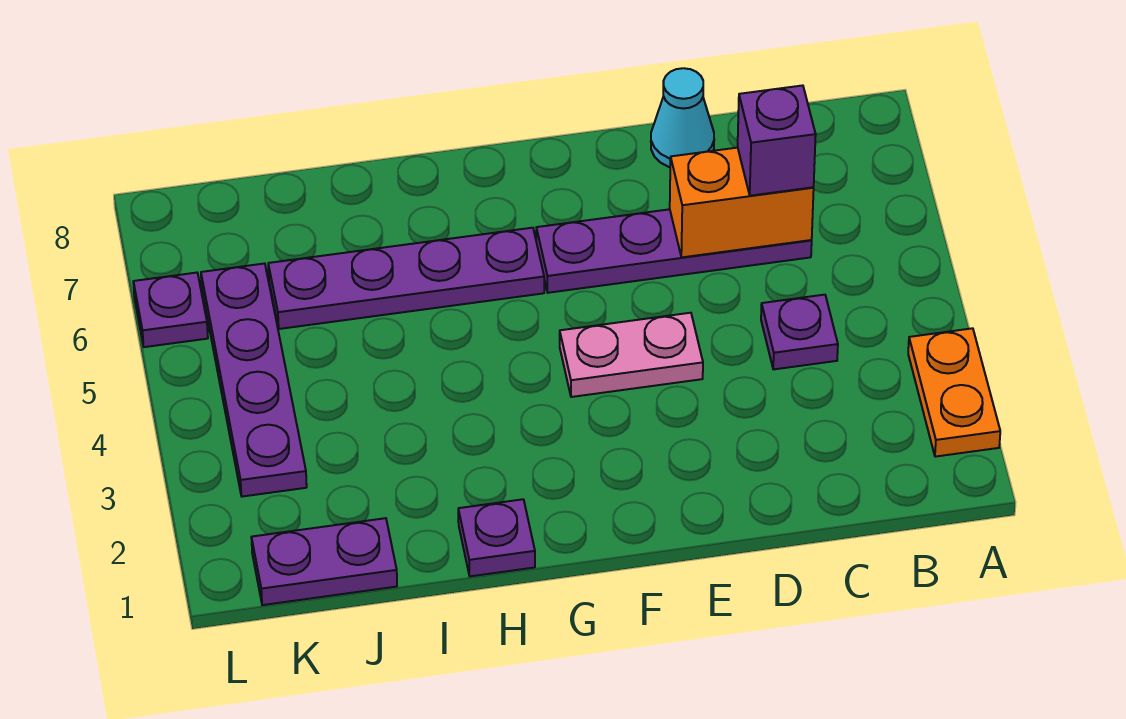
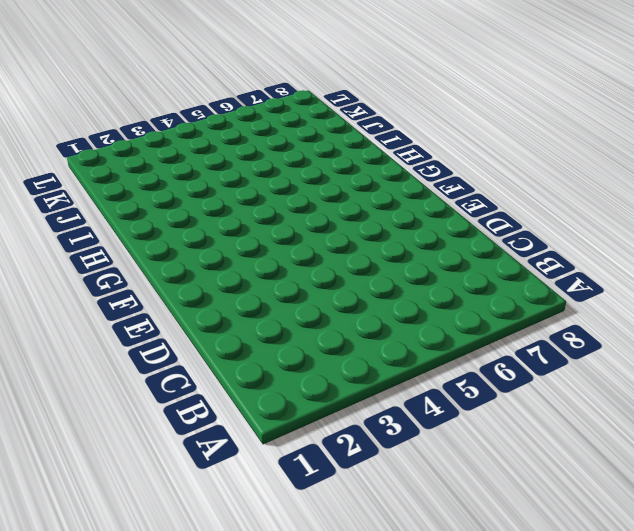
none -> orange 1x2 plate [908,328,1000,457]
none -> purple 1x1 plate [761,295,838,369]
none -> purple 1x4 plate [536,209,812,293]

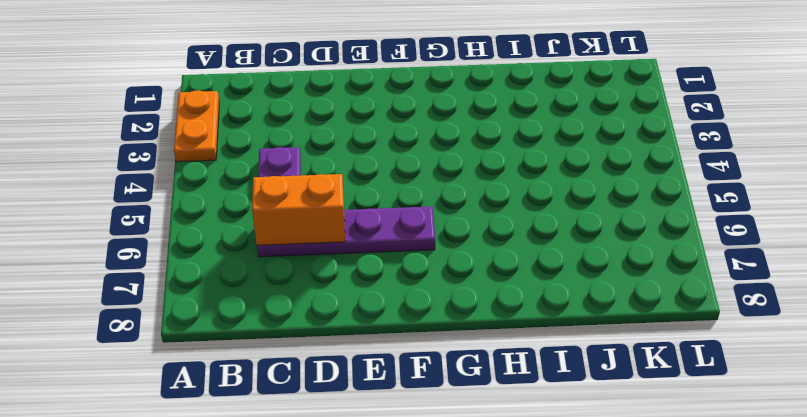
none -> cyan 1x1 cone [651,68,714,167]
none -> pink 1x2 plate [560,313,703,397]
none -> purple 1x4 plate [268,228,544,329]

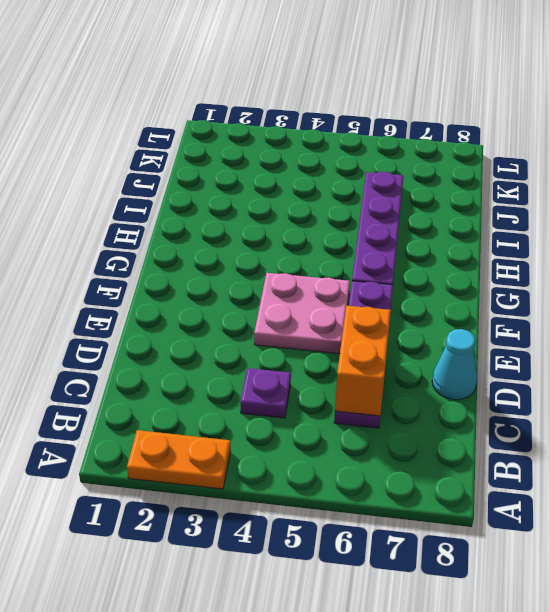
pink 2x2 plate [254,273,350,354] -> pink 1x2 plate [560,313,703,397]
none -> purple 1x1 plate [458,499,535,576]
none -> purple 1x2 plate [251,518,397,605]
none -> purple 1x4 plate [201,263,307,497]

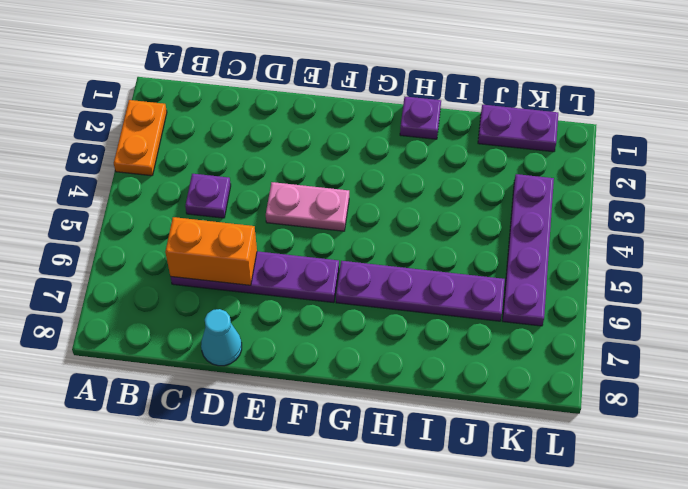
none -> purple 1x1 plate [133,273,208,347]
none -> purple 1x1 brick [738,85,816,196]

